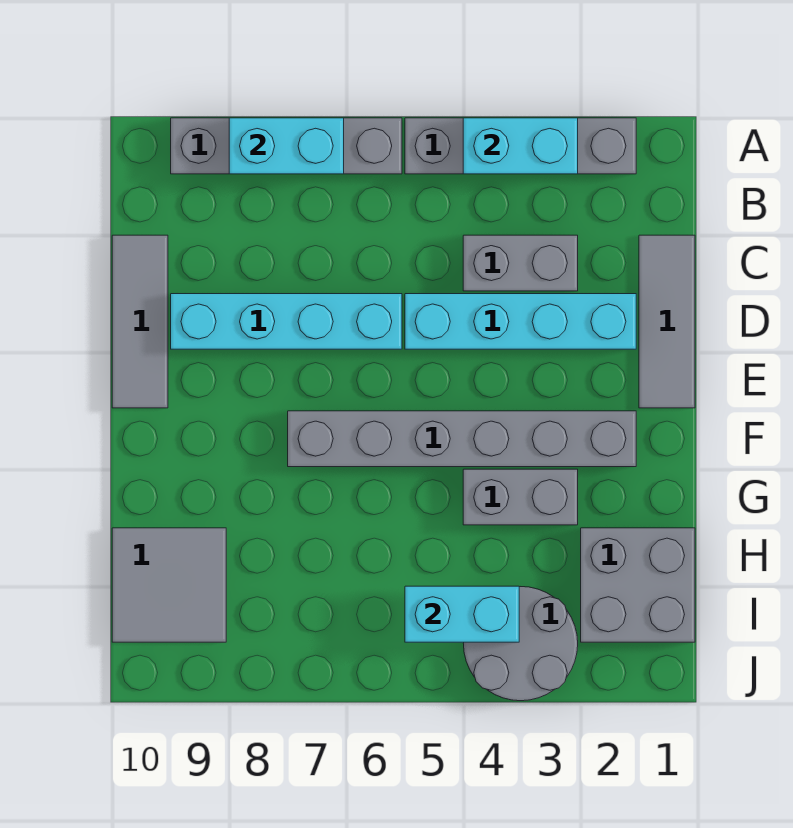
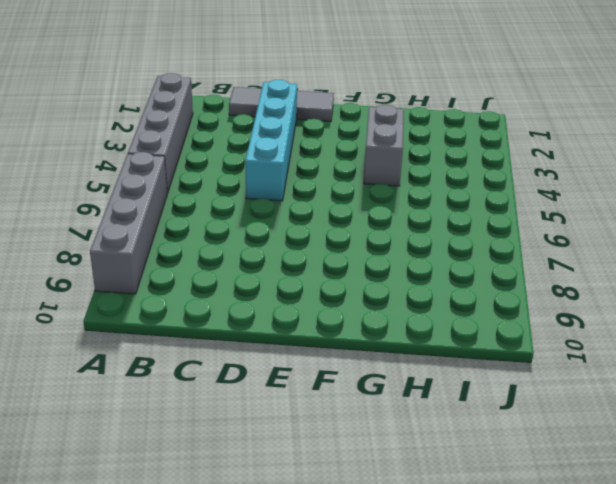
none -> grey 1x2 brick [463,235,578,291]
none -> grey 1x3 tile [112,235,168,408]
none -> cyan 1x4 brick [171,294,402,349]

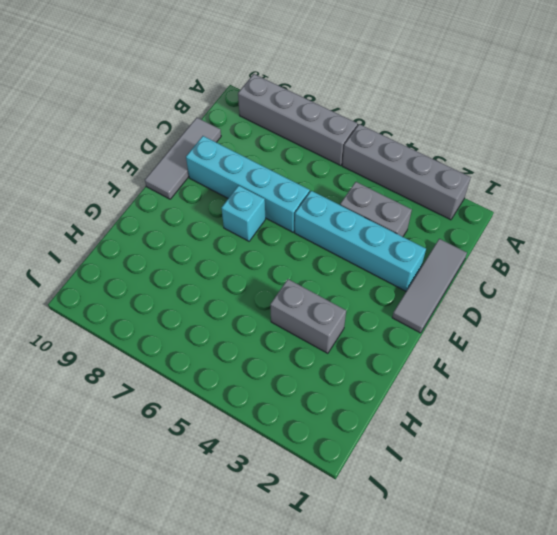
cyan 1x1 brick [222,185,265,241] -> none
none -> grey 1x6 brick [288,411,636,467]
none -> grey 2x2 brick [581,528,695,642]
none -> grey 2x2 tile [112,528,226,642]

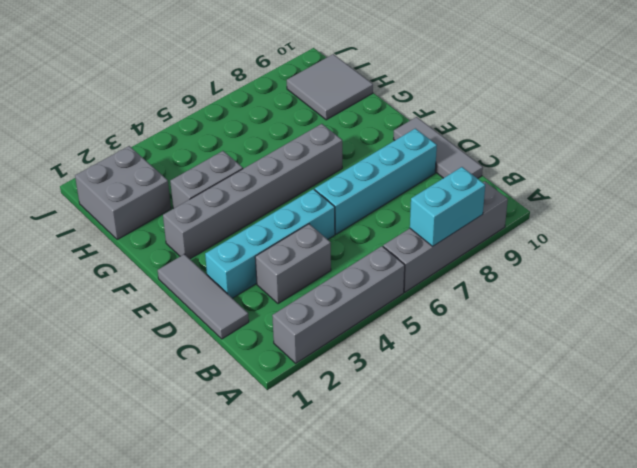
none -> grey 2x2 round brick [463,587,578,701]
none -> cyan 1x2 brick [463,118,578,174]
none -> cyan 1x2 brick [405,586,519,642]

